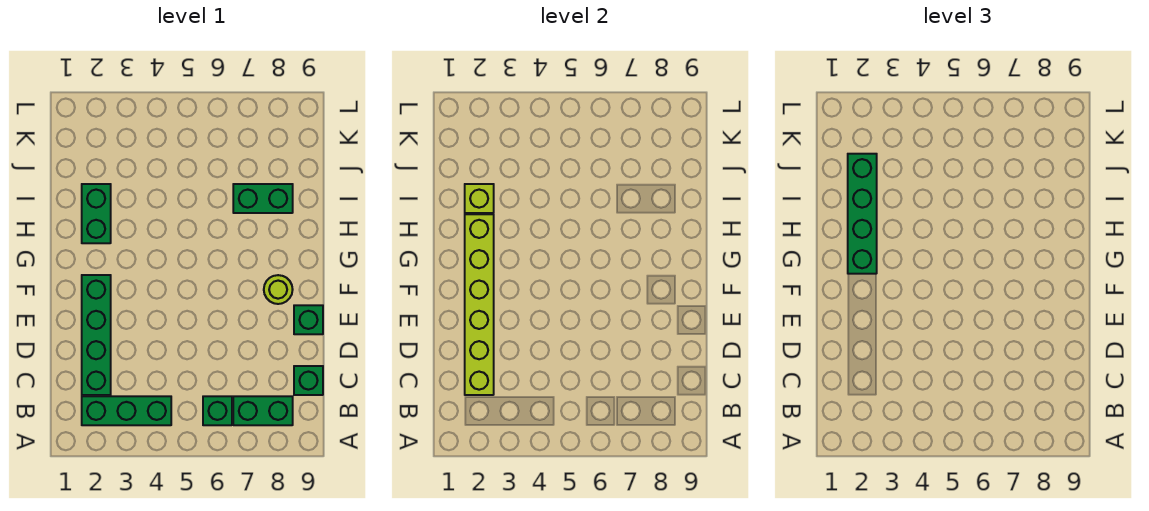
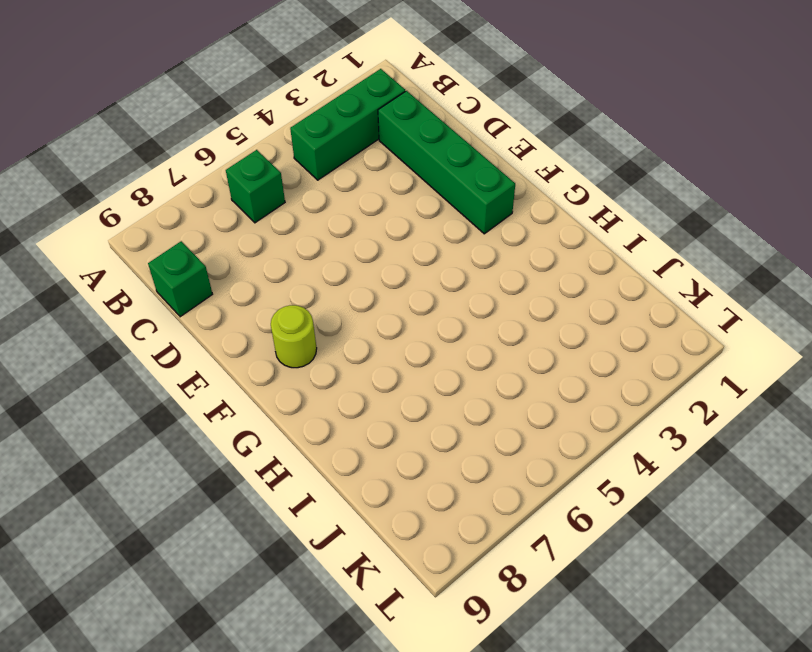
none -> green 1x2 brick [233,396,293,425]
none -> green 1x1 brick [294,305,323,334]
none -> green 1x2 brick [82,184,111,243]

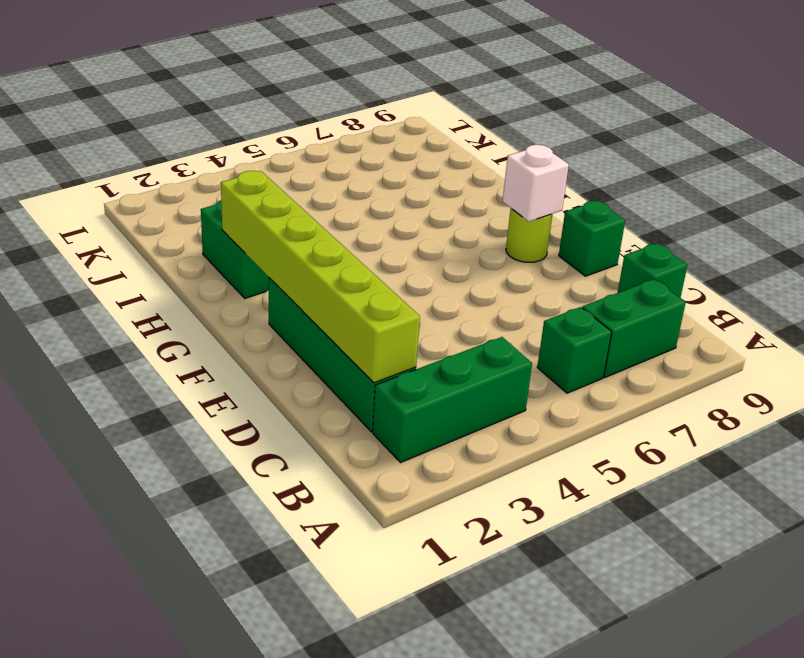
white 1x1 brick [503,145,569,221] -> none
none -> green 1x2 brick [233,184,293,213]
none -> lime 1x1 brick [465,184,494,213]
none -> green 1x4 brick [848,154,877,274]

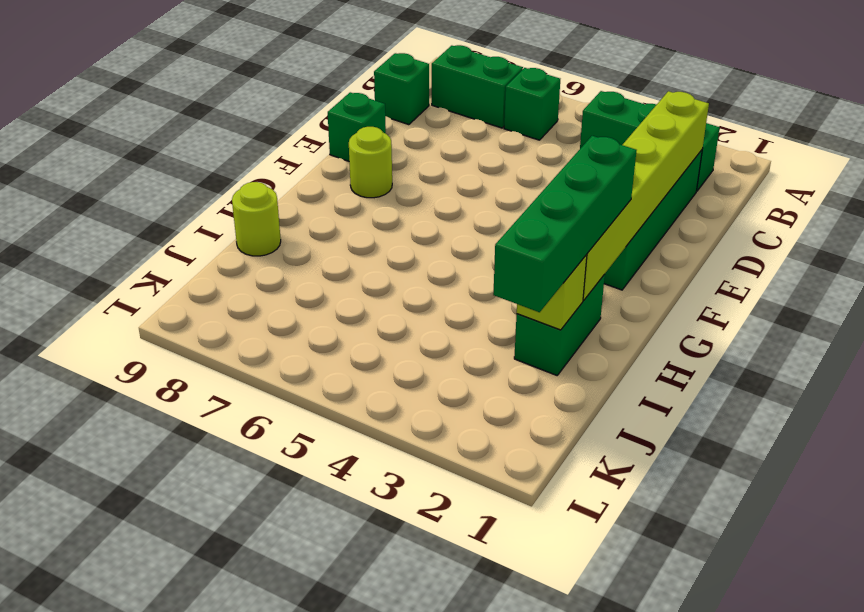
lime 1x1 round brick [232,182,281,256] -> none
none -> green 1x2 brick [233,184,293,213]

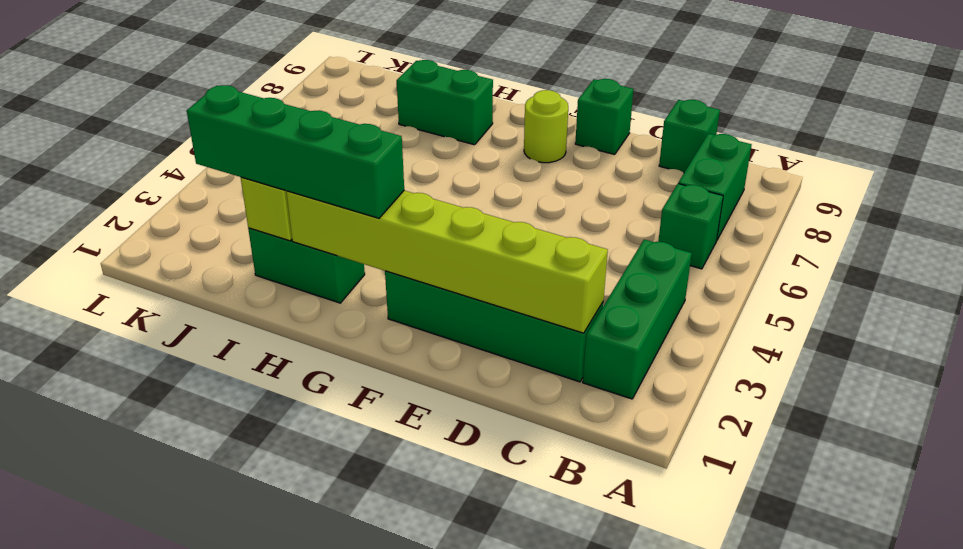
green 1x2 brick [396,60,493,145] -> green 1x2 brick turned to [233,184,293,213]

